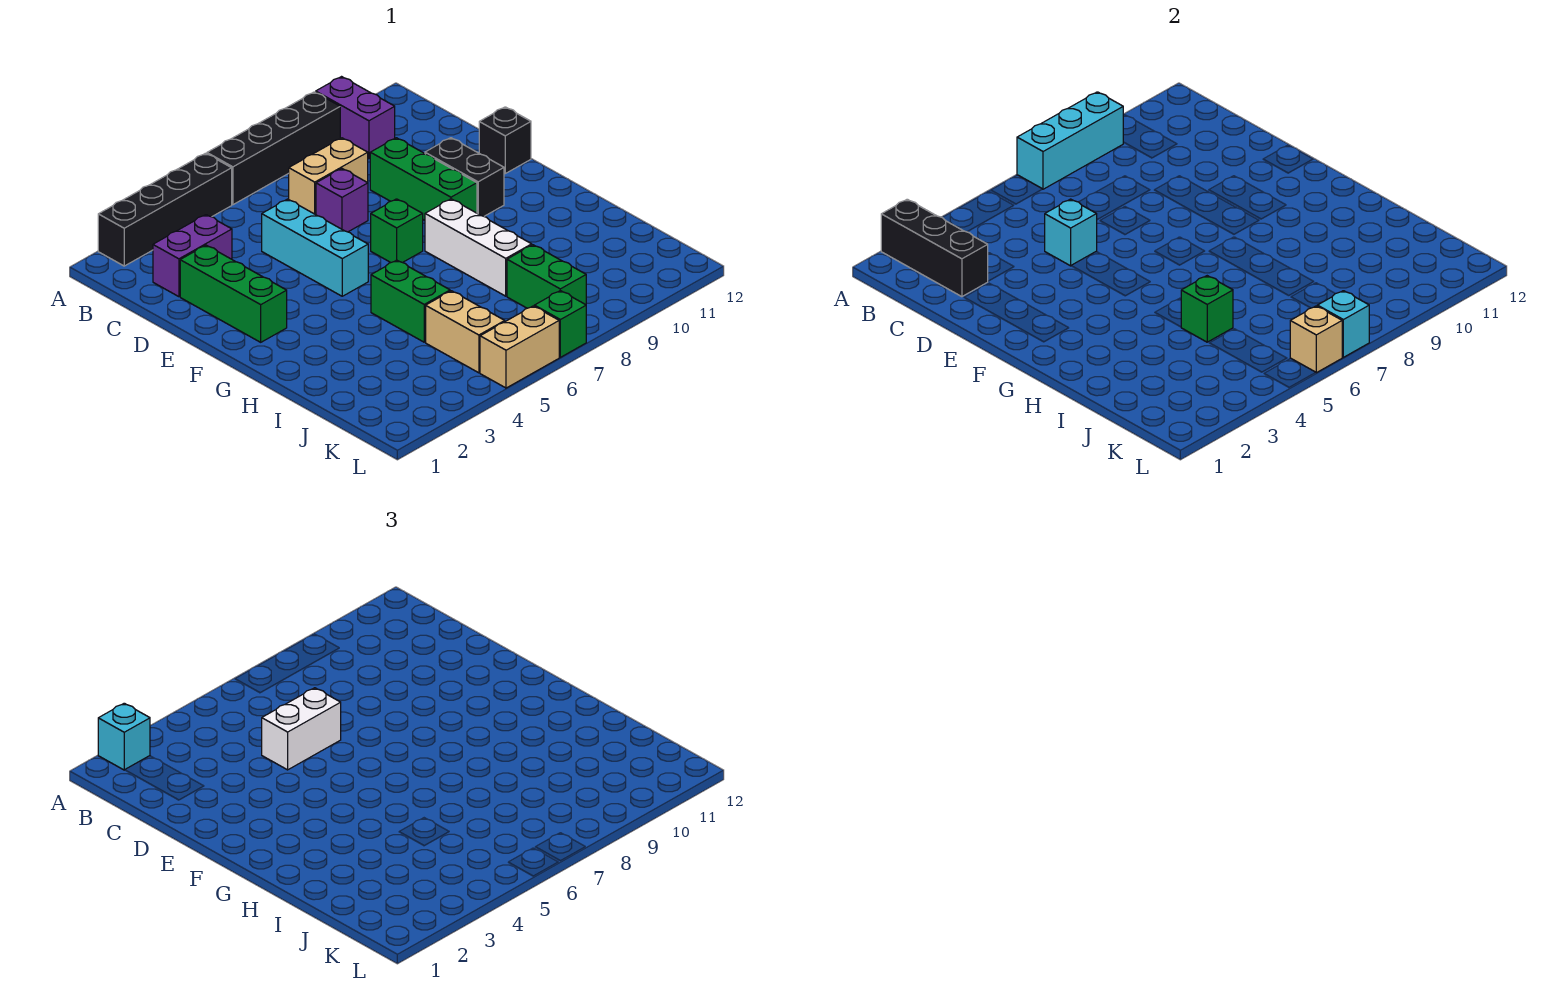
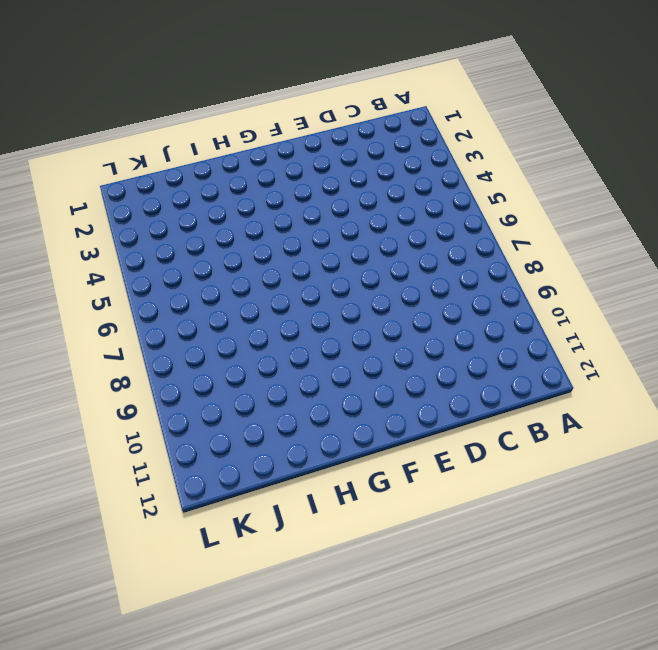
none -> black 1x4 brick [98,153,232,266]
none -> black 1x4 brick [207,92,340,205]
none -> purple 1x2 brick [316,77,395,158]

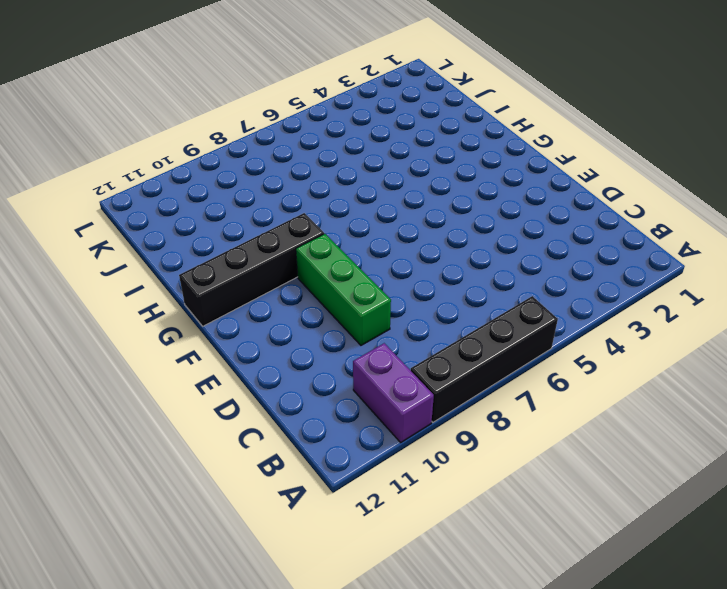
black 1x4 brick [179,213,324,326] -> black 1x4 brick moved to [98,153,232,266]
none -> purple 1x2 brick [153,215,232,297]
none -> tan 1x2 brick [289,138,368,215]
none -> green 1x3 brick [180,245,287,342]

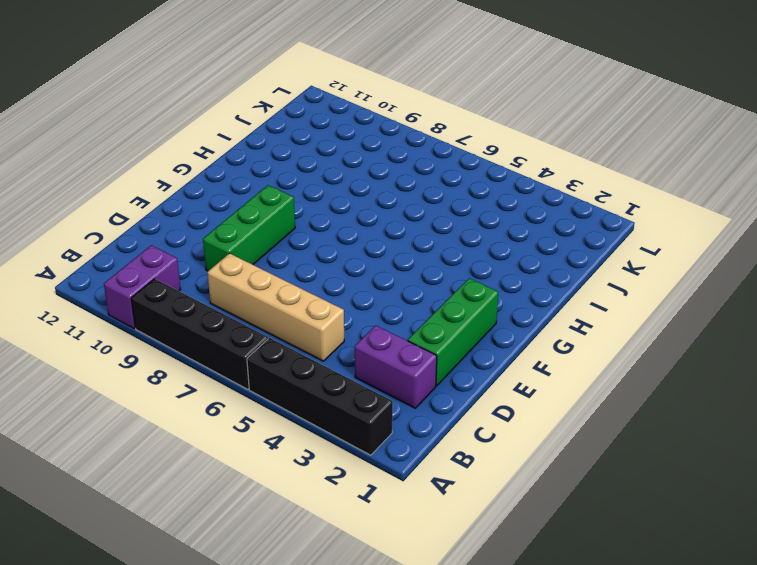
tan 1x4 brick [207,253,344,361] -> tan 1x2 brick [289,138,368,215]
none -> cyan 1x3 brick [262,199,368,296]
none -> purple 1x1 brick [316,169,368,232]
none -> black 1x2 brick [425,138,504,216]

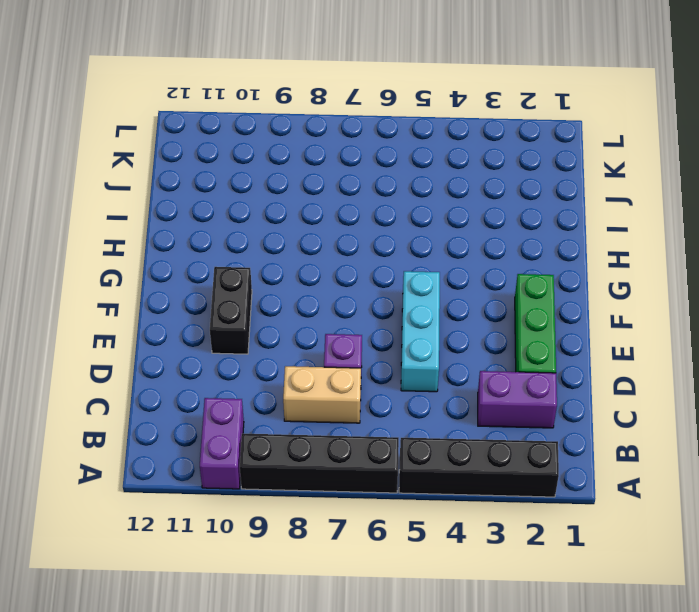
none -> green 1x3 brick [370,138,477,220]
none -> black 1x1 brick [479,107,531,173]
none -> green 1x1 brick [371,199,423,263]

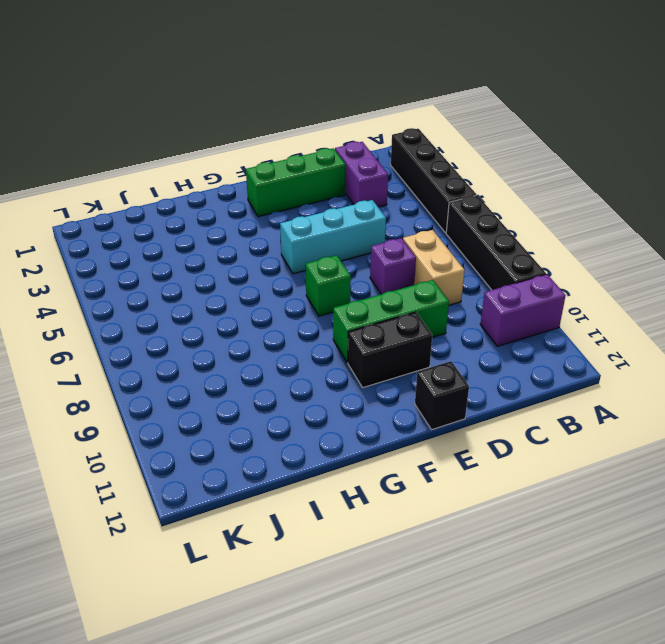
none -> white 1x3 brick [425,199,532,296]
none -> green 1x2 brick [371,260,450,342]
none -> tan 1x2 brick [426,291,505,373]

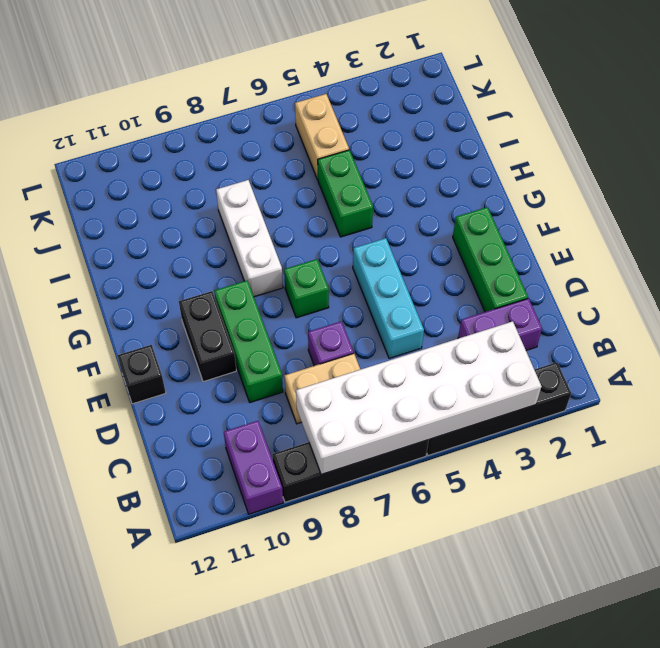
white 2x6 brick [296,321,542,475] -> cyan 1x3 brick [1017,92,1123,189]
none -> green 1x2 brick [507,245,586,308]
none -> tan 1x2 brick [480,306,559,388]
none -> green 1x1 brick [534,291,586,357]

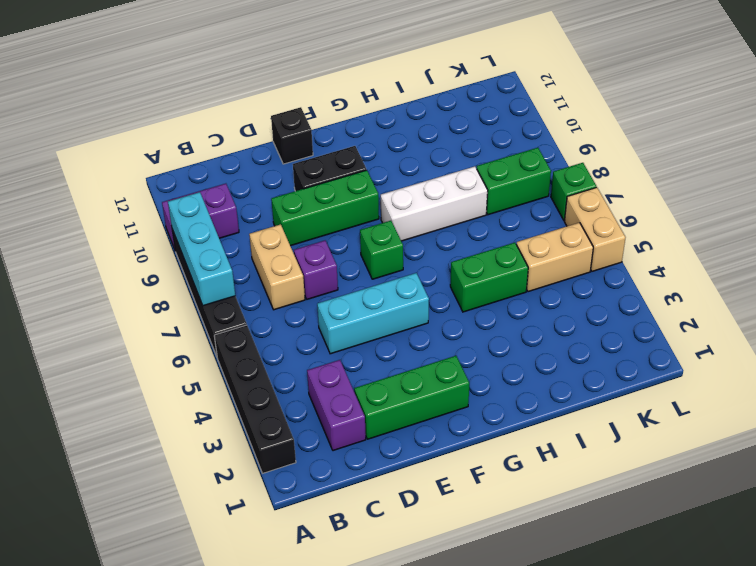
none -> black 1x3 brick [881,199,988,297]
none -> cyan 1x1 brick [1045,199,1097,266]
none -> green 1x1 brick [1181,276,1233,342]

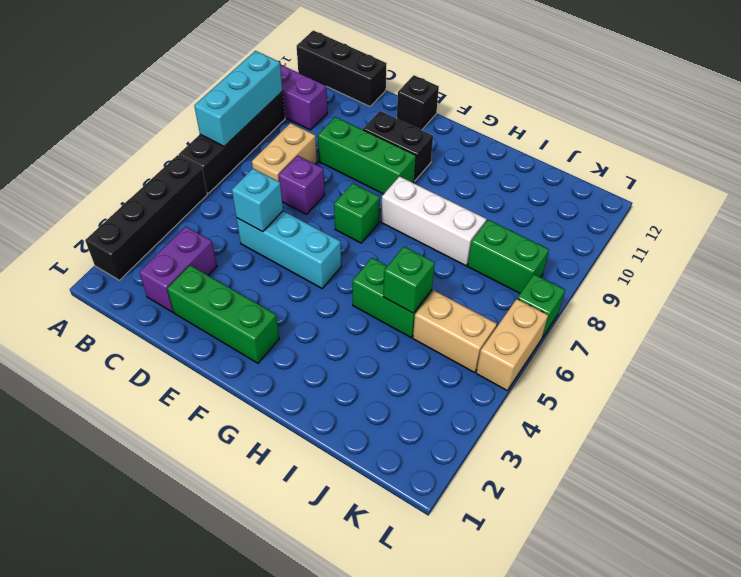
black 1x3 brick [297,30,387,106] -> black 1x3 brick moved to [881,199,988,297]
none -> tan 1x1 brick [1290,306,1342,373]
none -> cyan 1x1 brick [1317,291,1369,357]
none -> cyan 1x1 brick [98,703,150,770]

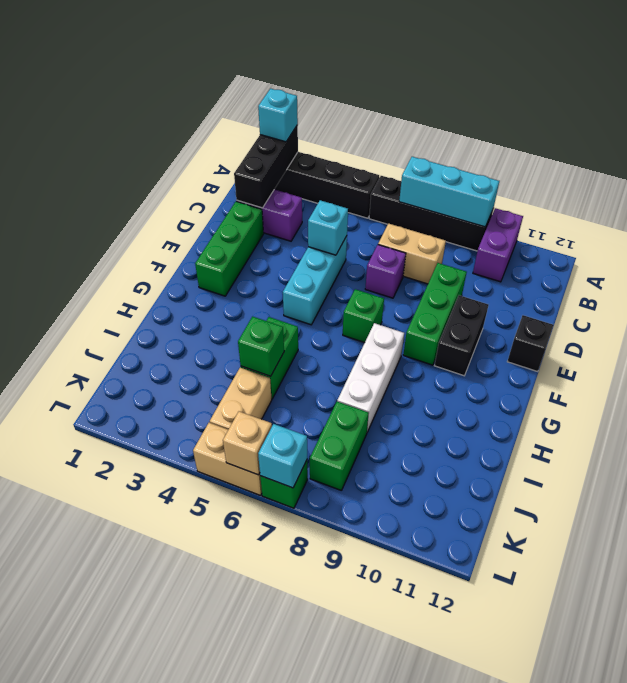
none -> white 1x2 brick [262,688,341,770]

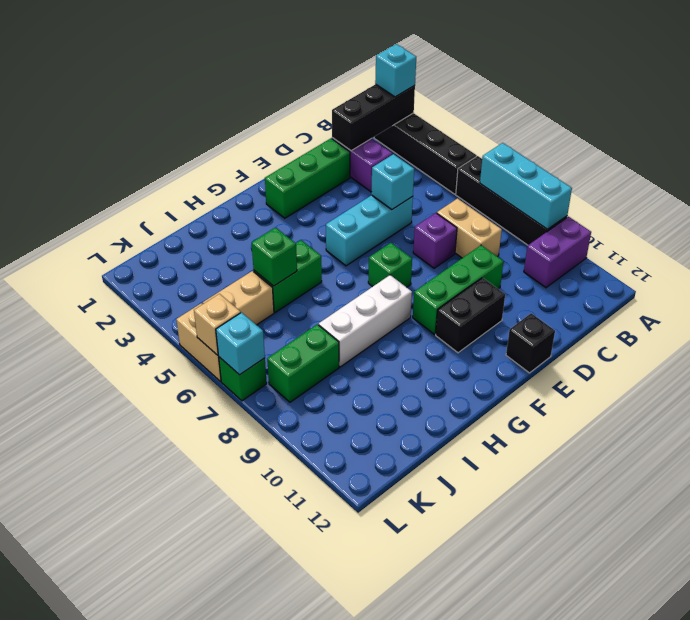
none -> white 1x2 brick [262,688,341,770]

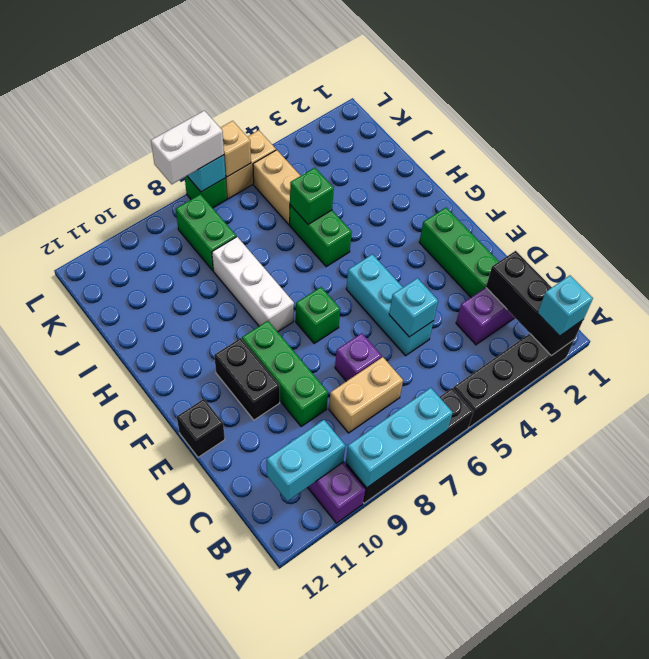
cyan 1x2 brick [267,420,345,501] -> none
white 1x2 brick [151,111,224,184] -> white 1x2 brick moved to [262,688,341,770]

